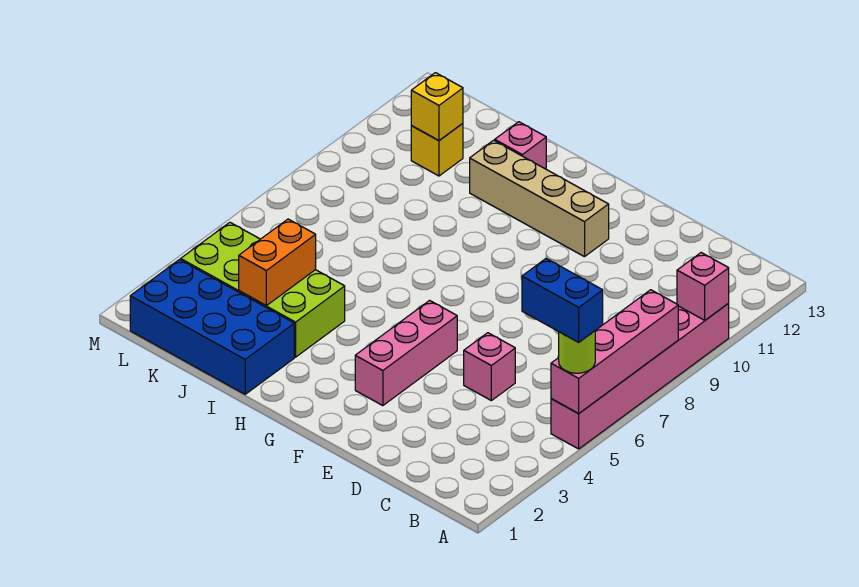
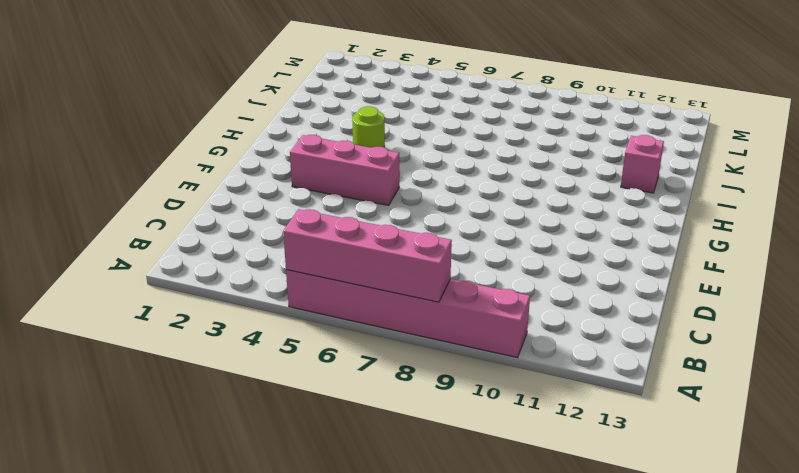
lime 1x1 round brick [352,106,385,148] -> lime 1x1 round brick moved to [559,331,595,373]
none -> pink 1x1 brick [464,333,515,401]
none -> tan 1x4 brick [470,140,609,257]
none -> blue 2x4 brick [130,260,294,394]

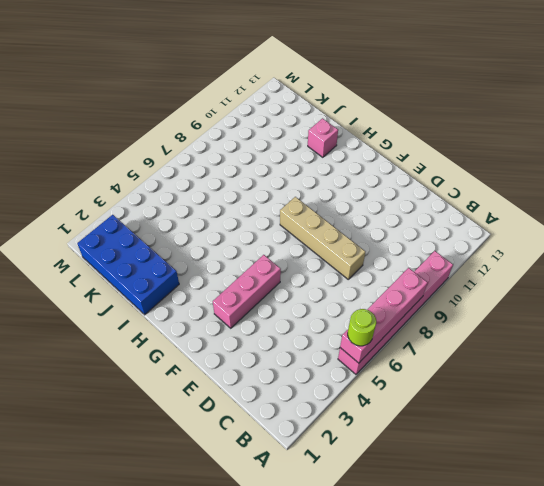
tan 1x4 brick [280,197,365,279] -> tan 1x4 brick moved to [470,140,609,257]
none -> pink 1x1 brick [464,333,515,401]
none -> lime 2x4 brick [181,222,345,357]
none -> yellow 1x1 brick [411,123,463,176]

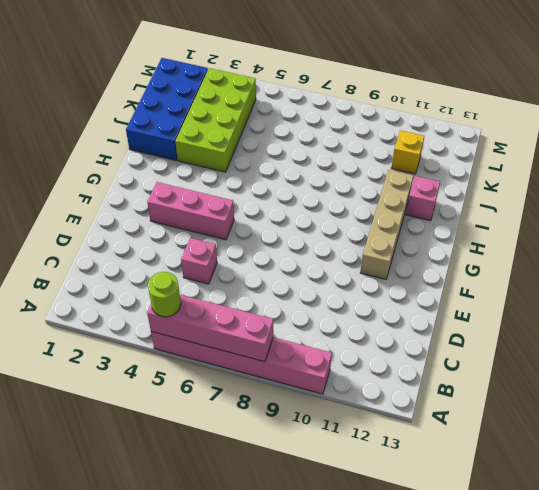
none -> pink 1x1 brick [677,253,729,320]
none -> orange 1x2 brick [239,219,316,306]
none -> yellow 1x1 brick [411,73,463,141]

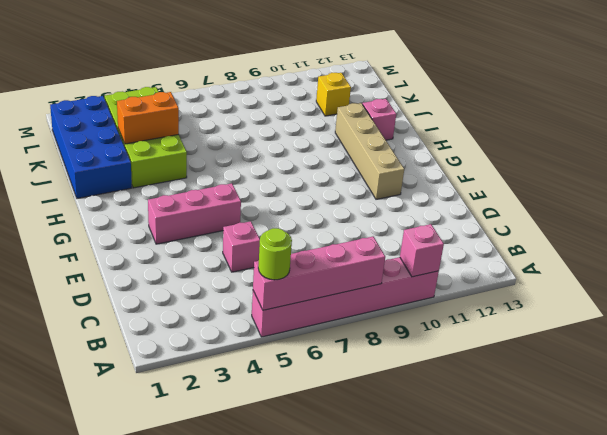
none -> yellow 1x1 brick [411,73,463,141]
none -> blue 1x2 brick [522,259,603,342]

